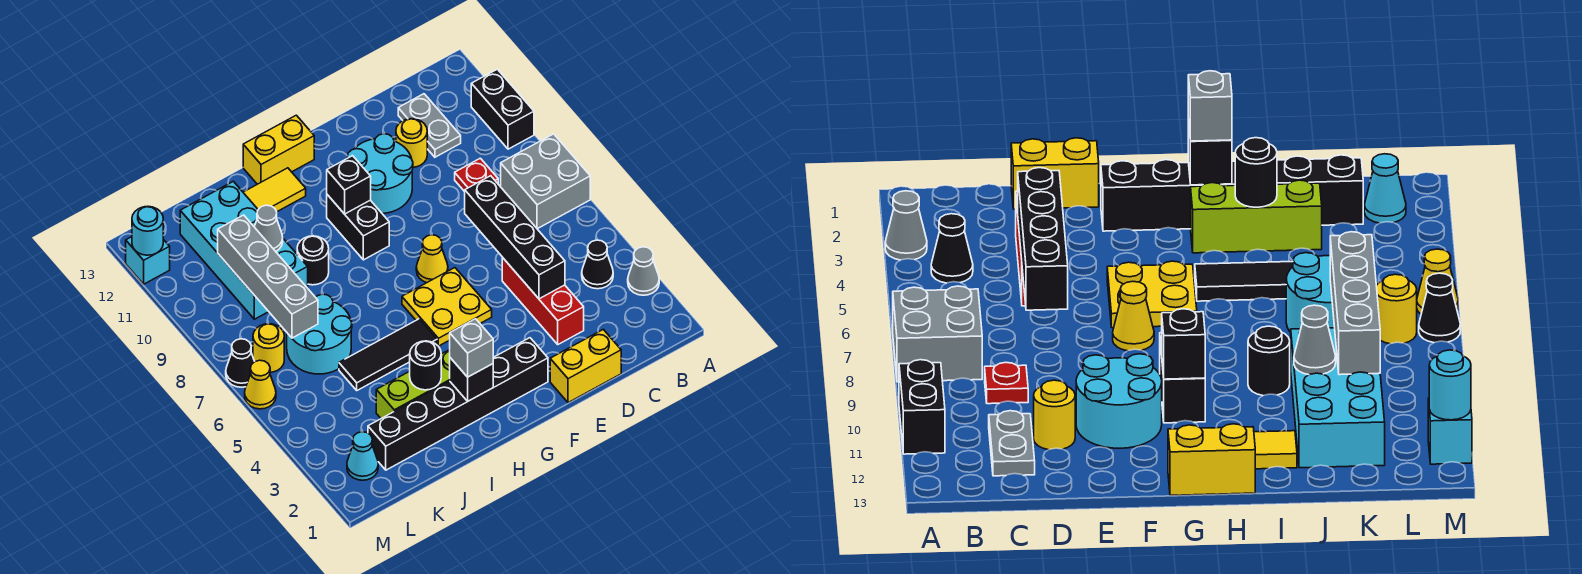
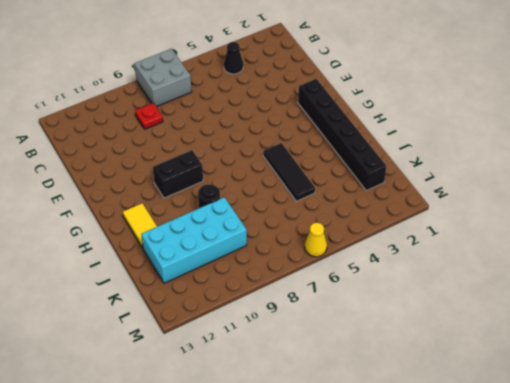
none -> grey 1x1 cone [628,247,659,295]
none -> black 1x2 brick [471,69,534,149]
none -> grey 1x2 plate [398,94,461,157]
none -> yellow 1x2 brick [550,329,621,403]

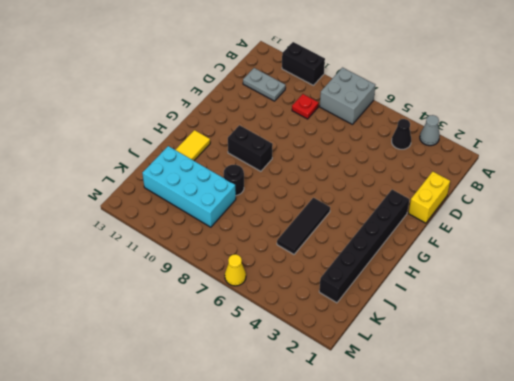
none -> red 1x3 brick [502,257,584,344]
none -> yellow 1x1 round brick [396,119,427,167]
none -> cyan 2x2 round brick [347,134,413,214]
none -> yellow 2x2 plate [402,268,492,346]

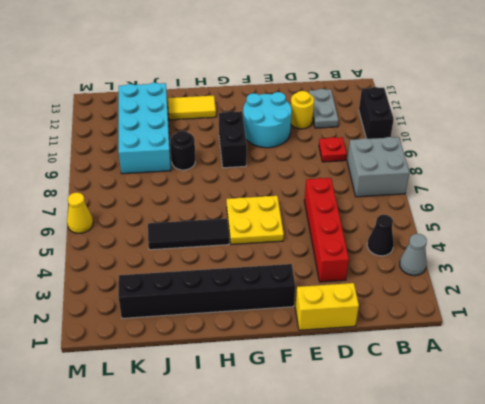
red 1x4 brick [304,178,349,282] -> red 1x3 brick [502,257,584,344]
none -> yellow 1x1 cone [416,235,448,283]
none -> yellow 1x2 brick [243,115,314,184]
none -> lime 1x3 brick [376,350,450,418]
none -> cyan 2x2 round brick [287,294,352,374]

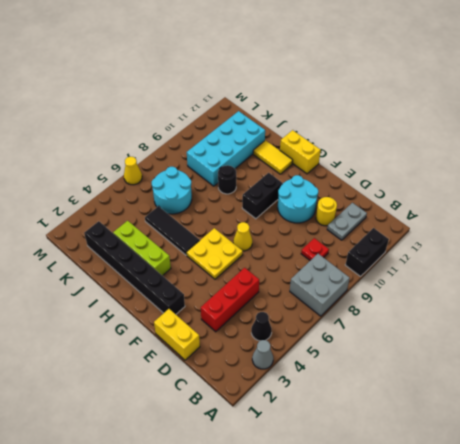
none -> cyan 1x1 cone [347,432,378,480]
none -> yellow 1x1 round brick [253,324,284,372]
none -> black 1x1 cone [226,339,255,387]
none -> cyan 1x1 brick [126,237,170,284]

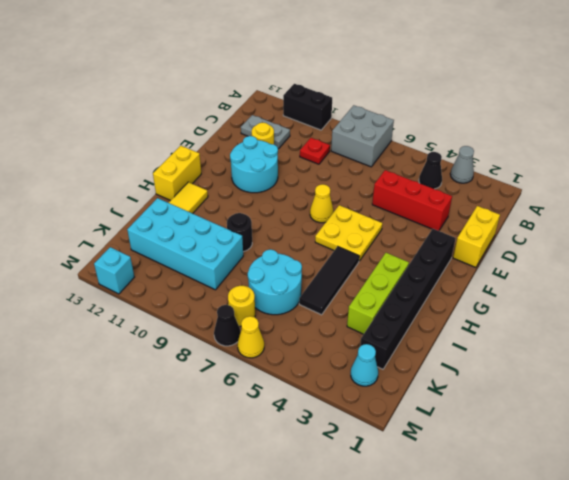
none -> black 1x2 brick [327,195,389,260]
none -> black 1x4 brick [465,176,565,299]
none -> black 1x1 brick [327,156,371,214]
none -> black 1x1 brick [450,358,493,401]

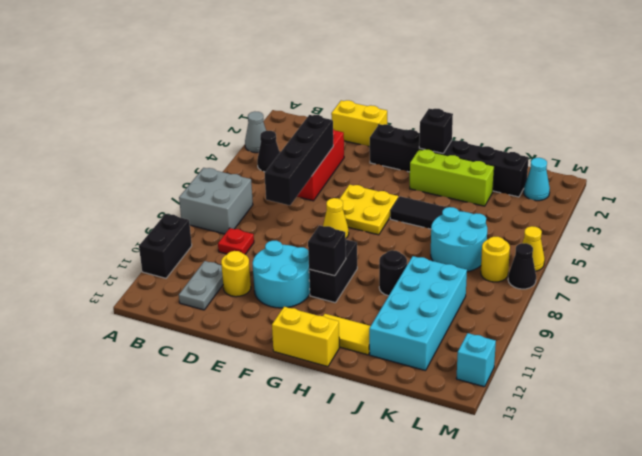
none -> black 1x1 round brick [410,341,441,390]
none -> grey 1x1 cone [254,205,283,251]
none -> grey 1x4 brick [218,215,318,338]
none -> cyan 1x1 round brick [132,206,163,255]

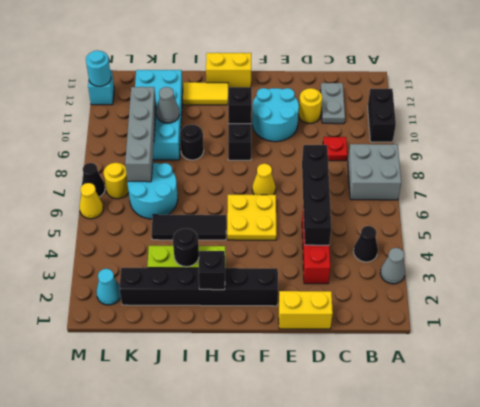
none -> grey 1x1 brick [450,319,493,377]

